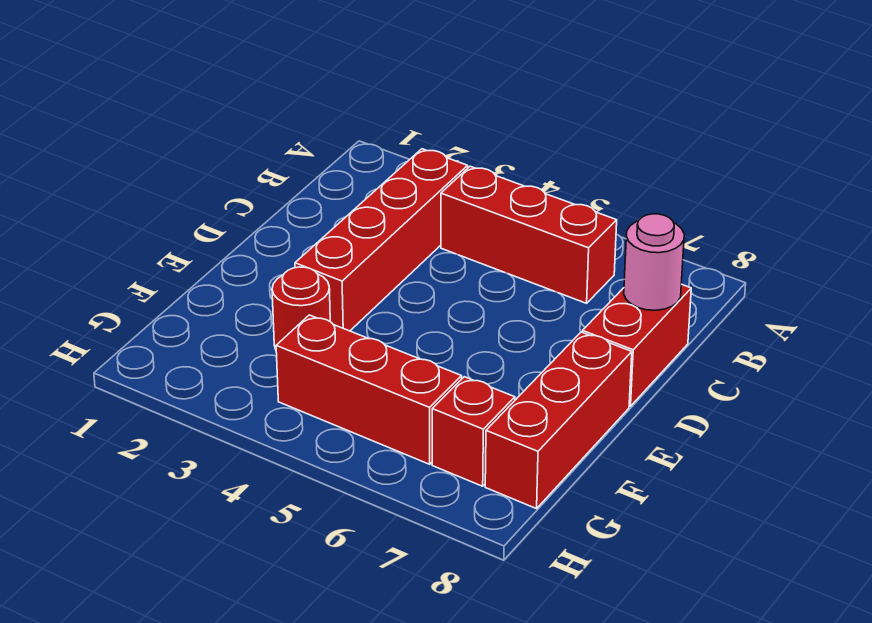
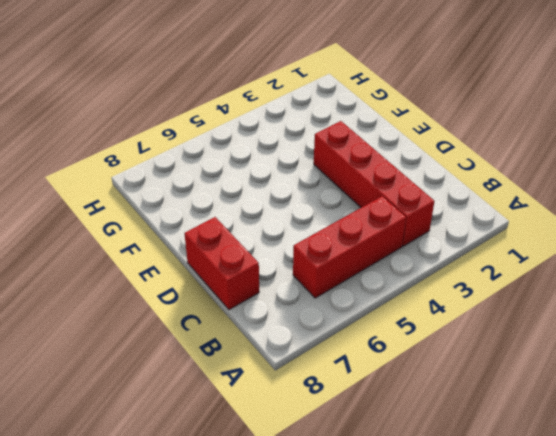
none -> red 1x3 brick [485,332,632,509]
none -> red 1x1 round brick [272,267,330,349]

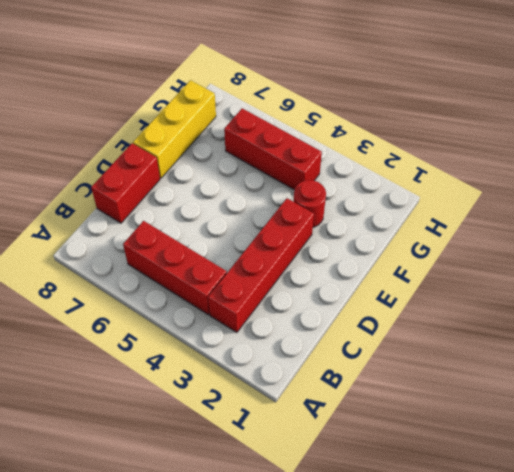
yellow 1x3 brick [133,80,216,178] -> red 1x3 brick [485,332,632,509]
none -> red 1x1 brick [432,377,515,486]
none -> pink 1x1 round brick [624,214,684,310]

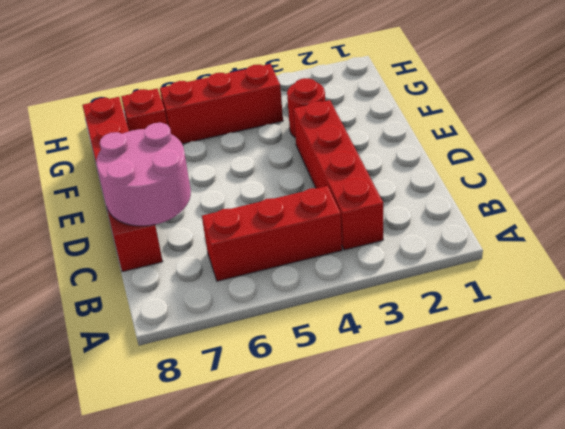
pink 2x2 round brick [96,123,191,226] -> pink 1x1 round brick [624,214,684,310]

